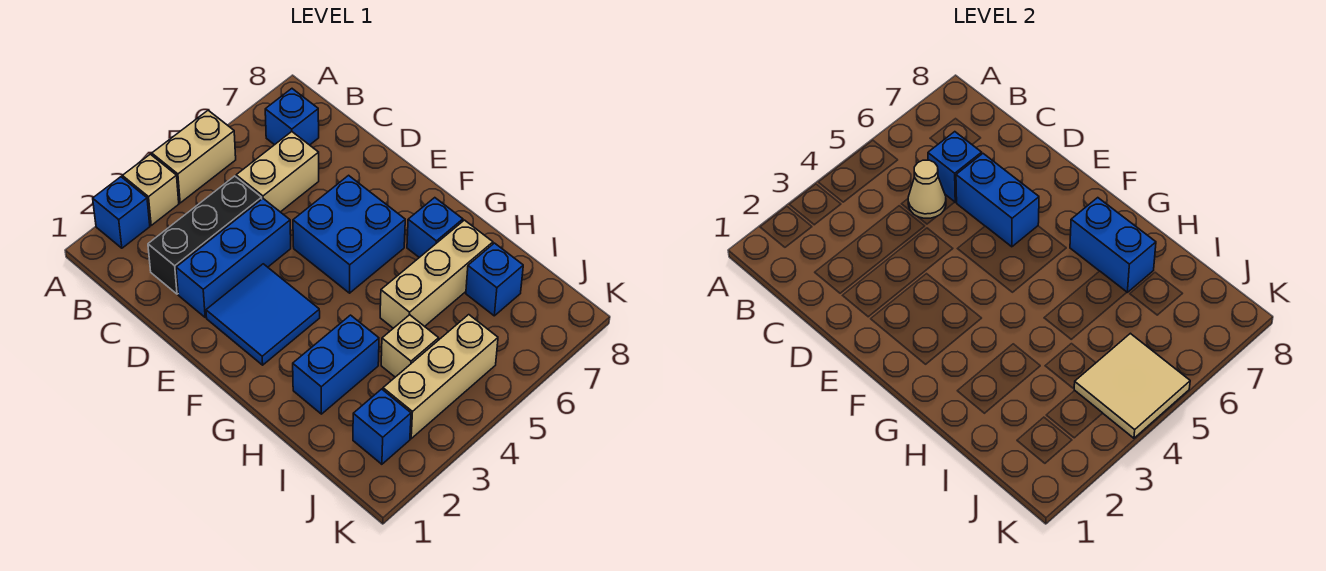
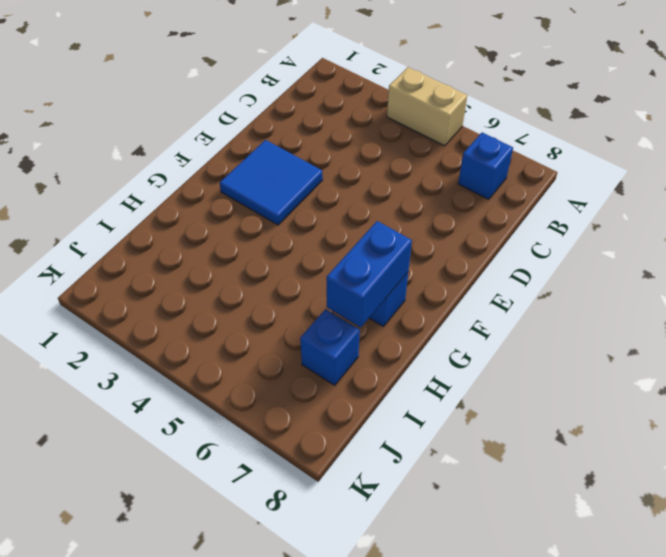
none -> blue 1x1 brick [93,177,150,248]
none -> tan 1x1 brick [122,154,179,225]
none -> black 1x3 brick [148,176,262,294]

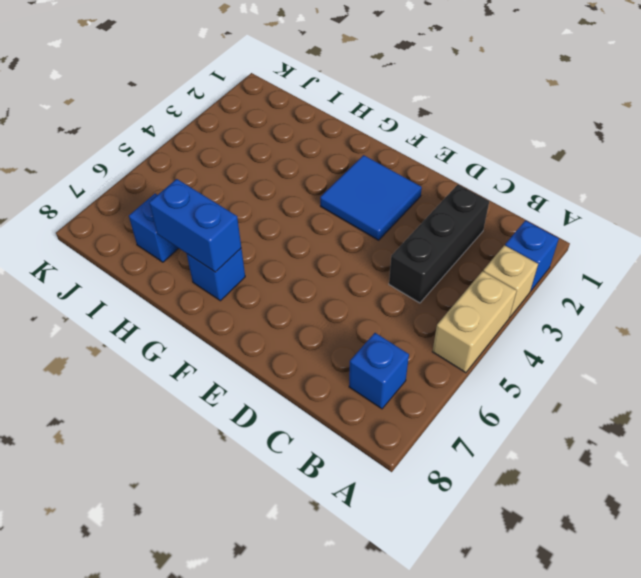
none -> tan 1x2 brick [236,132,319,212]
none -> blue 1x3 brick [176,199,291,317]
none -> blue 2x2 brick [293,175,405,293]

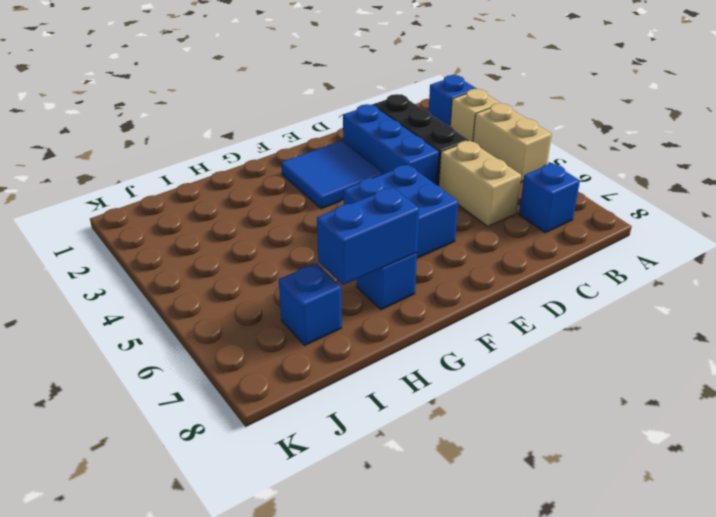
none -> blue 1x2 brick [293,315,379,414]
none -> tan 1x3 brick [380,220,493,328]
none -> tan 1x1 brick [381,315,439,377]

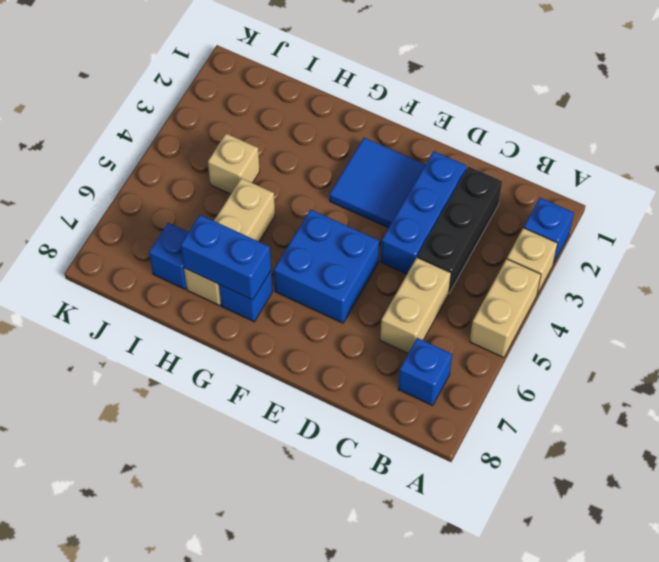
none -> blue 1x2 brick [293,315,379,414]
none -> blue 1x1 brick [353,389,411,464]
none -> tan 1x3 brick [383,315,498,439]

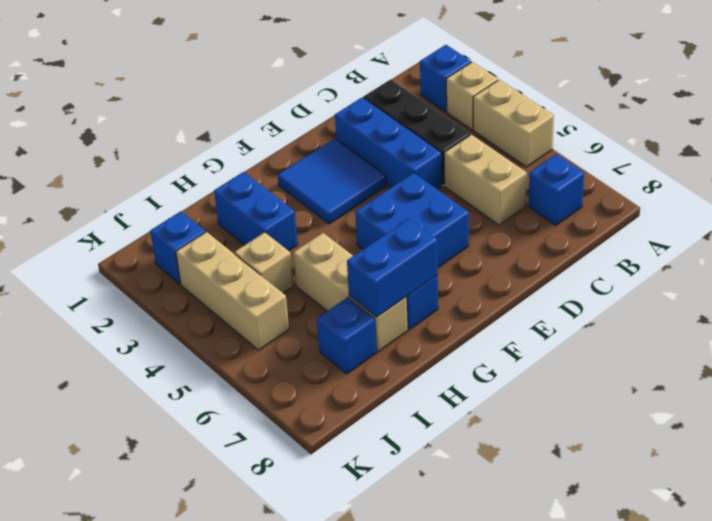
none -> tan 1x1 cone [908,160,946,218]
none -> blue 1x1 brick [928,132,982,202]
none -> blue 1x2 brick [956,154,1039,247]

